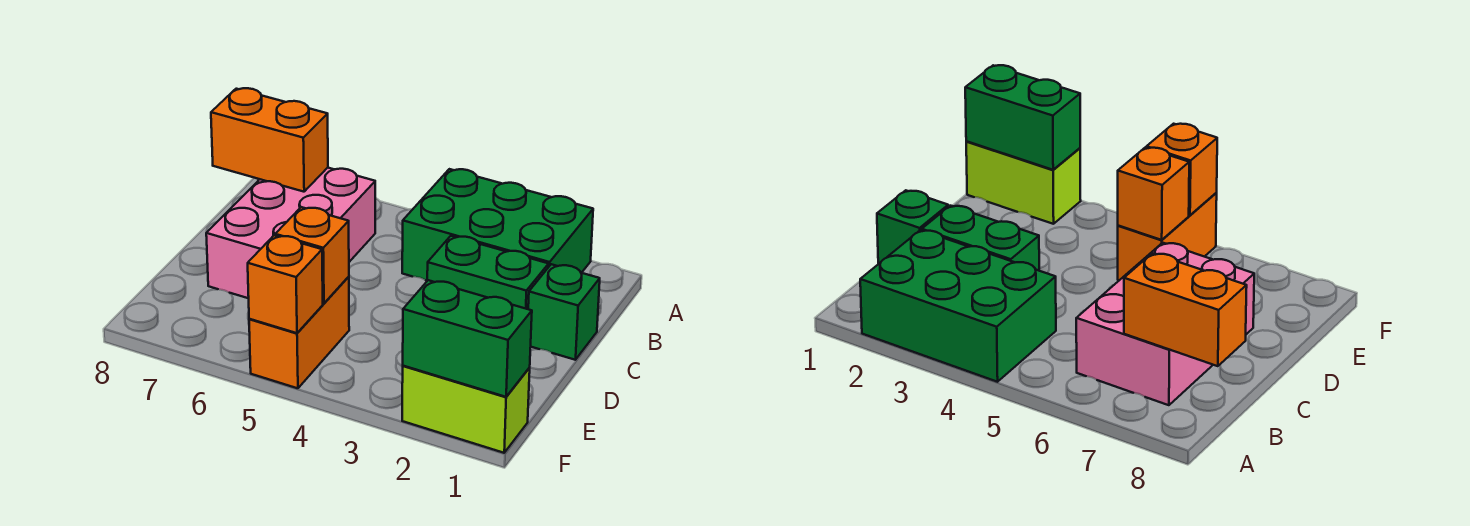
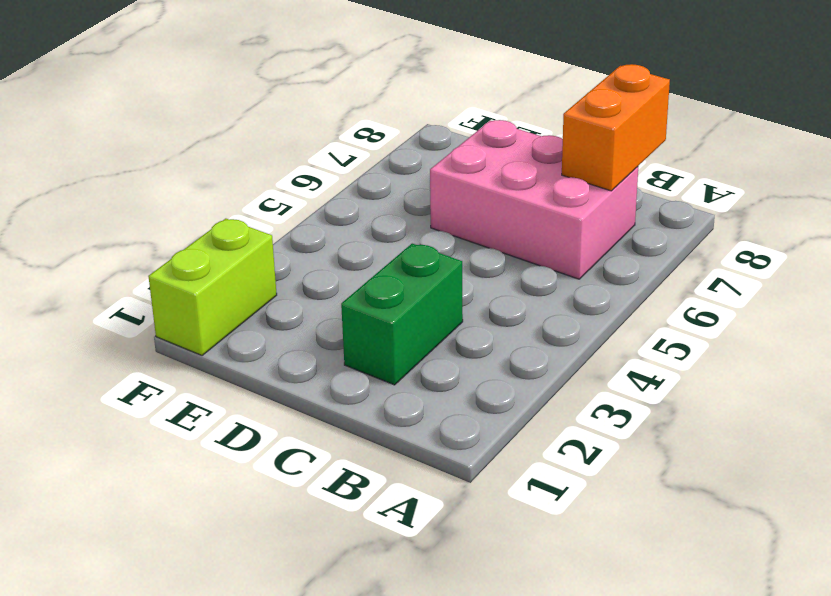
none -> green 2x3 brick [402,169,593,281]
none -> green 1x1 brick [528,264,600,360]

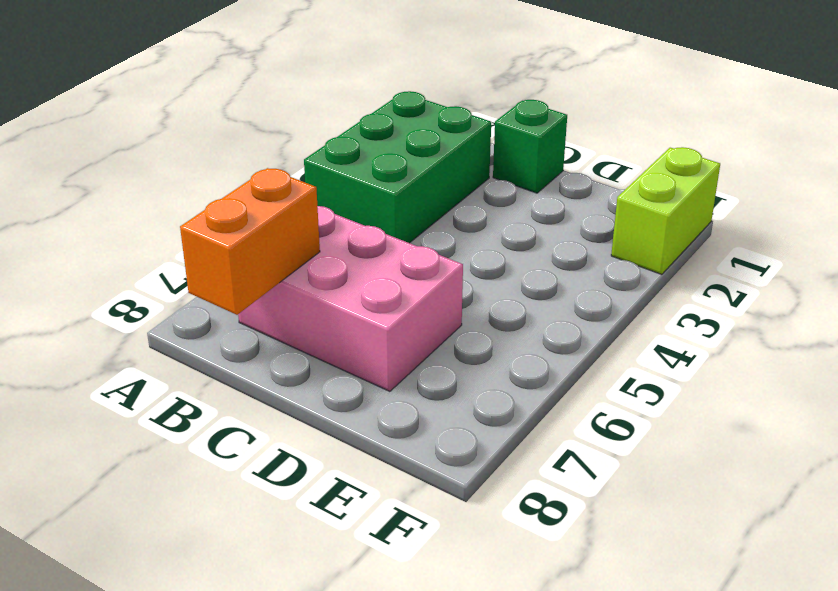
none -> green 1x2 brick [427,236,549,309]
none -> orange 1x2 brick [249,277,349,388]

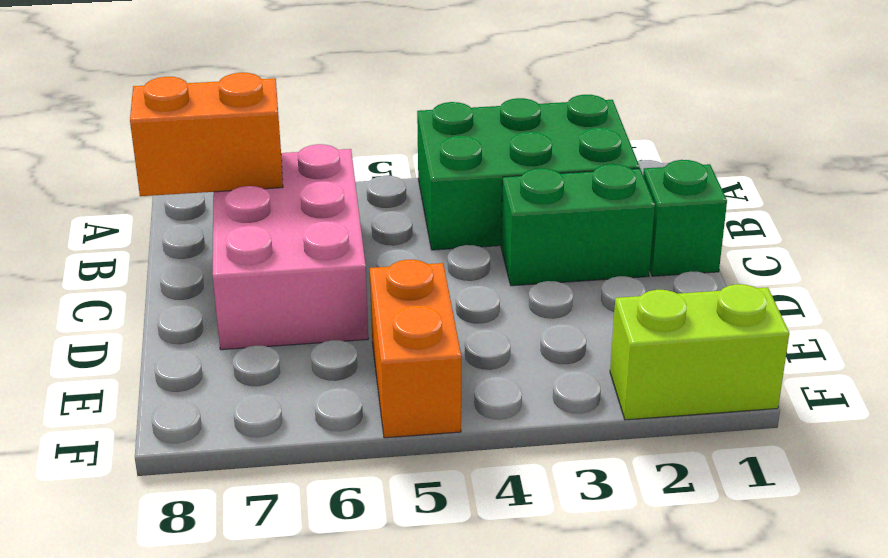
none -> orange 1x1 brick [275,207,349,303]
none -> green 1x2 brick [403,280,532,397]

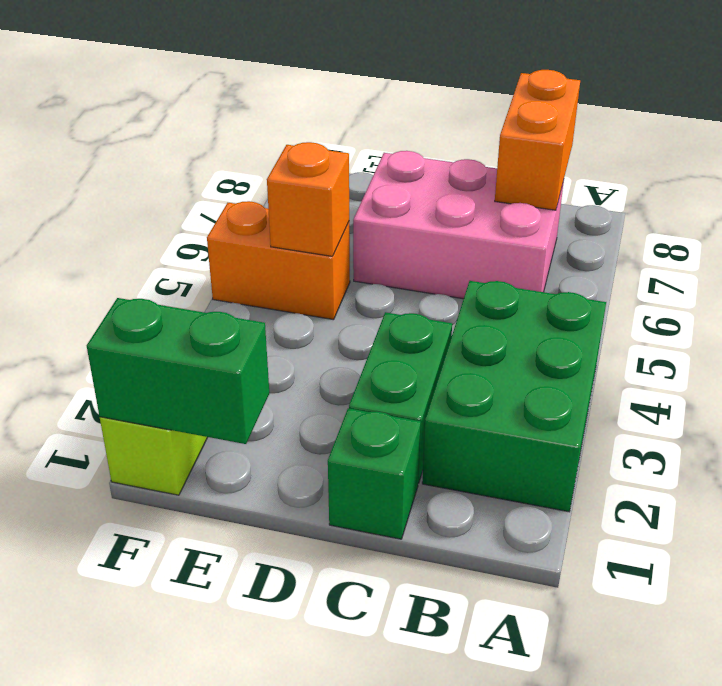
green 1x2 brick [87,298,269,444] -> green 1x2 brick turned to [403,280,532,397]
none -> orange 1x1 brick [248,235,323,333]

